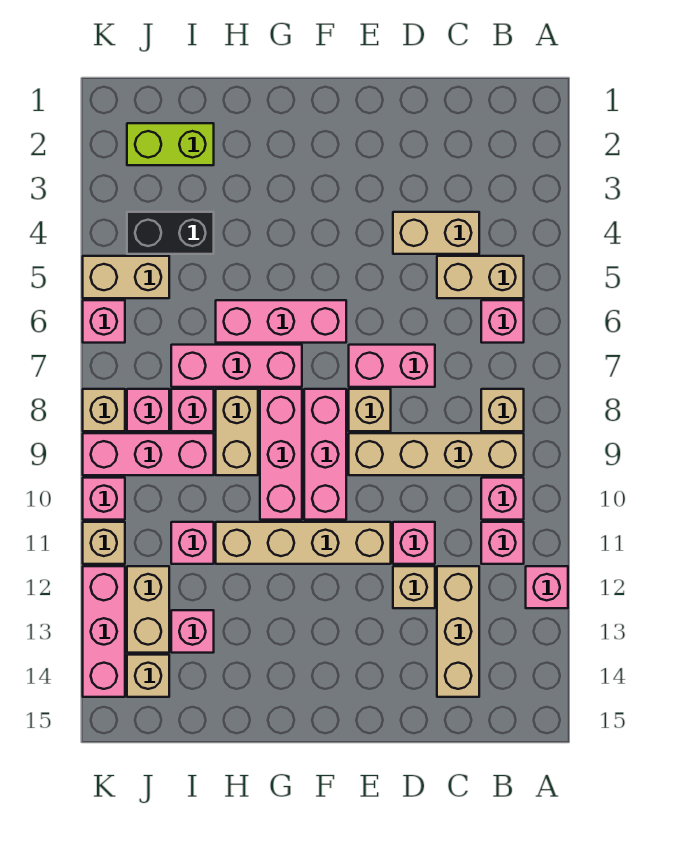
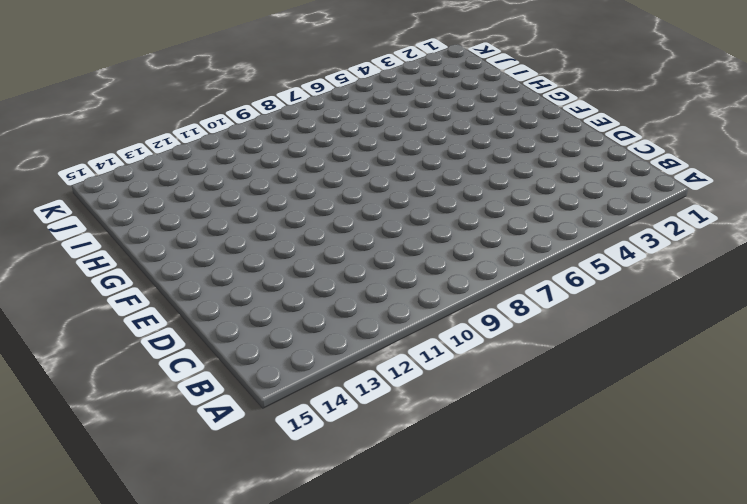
none -> pink 1x1 brick [526,566,568,608]
none -> tan 1x2 brick [437,256,524,298]
none -> pink 1x1 brick [481,300,524,343]
none -> tan 1x1 brick [481,389,524,431]

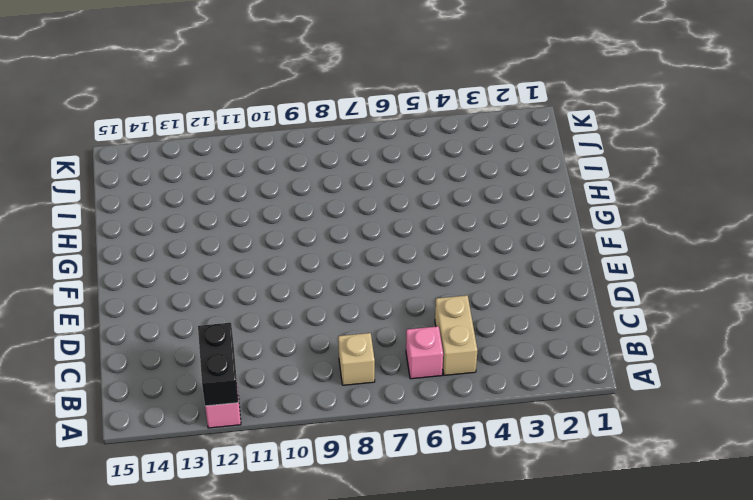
black 1x2 brick [198,323,239,406] -> black 1x2 brick moved to [127,212,214,254]
none -> tan 1x4 brick [349,433,524,475]
none -> pink 1x1 brick [481,478,524,520]
none -> pink 1x1 brick [481,522,524,564]
none -> tan 1x2 brick [393,212,479,254]

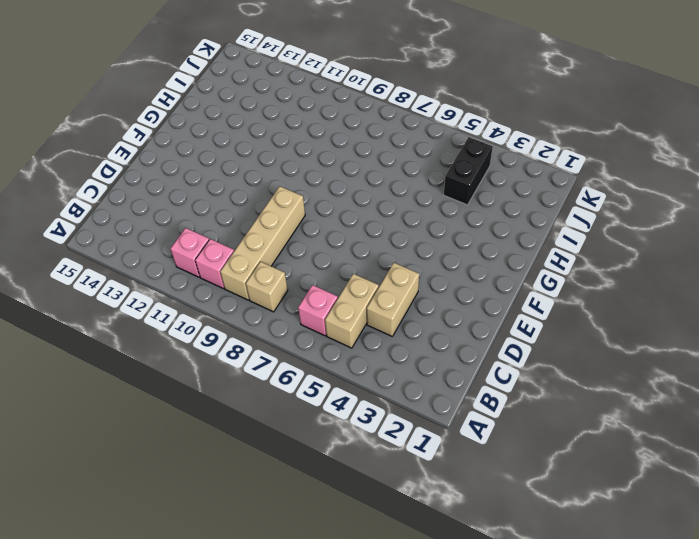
none -> pink 1x1 brick [526,566,568,608]
none -> tan 1x3 brick [437,566,479,697]
none -> pink 1x2 brick [349,345,435,387]
none -> pink 1x1 brick [393,522,435,564]

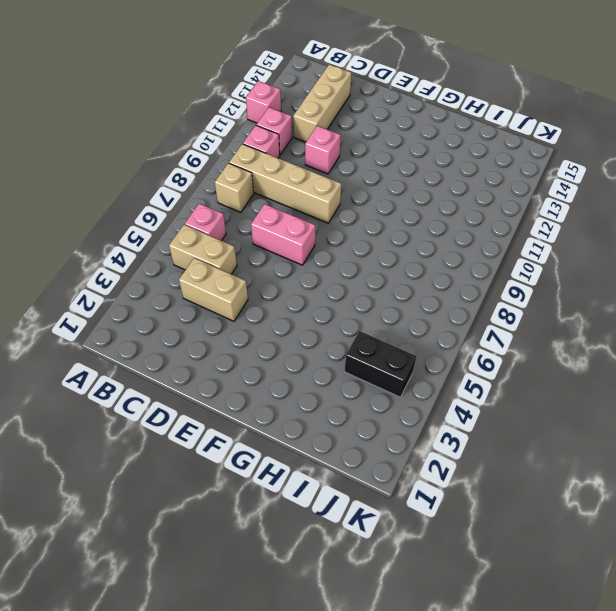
none -> tan 1x1 brick [393,566,435,608]
none -> tan 1x1 brick [349,389,391,431]
none -> tan 1x4 brick [216,522,391,564]
none -> pink 1x3 brick [216,300,346,343]

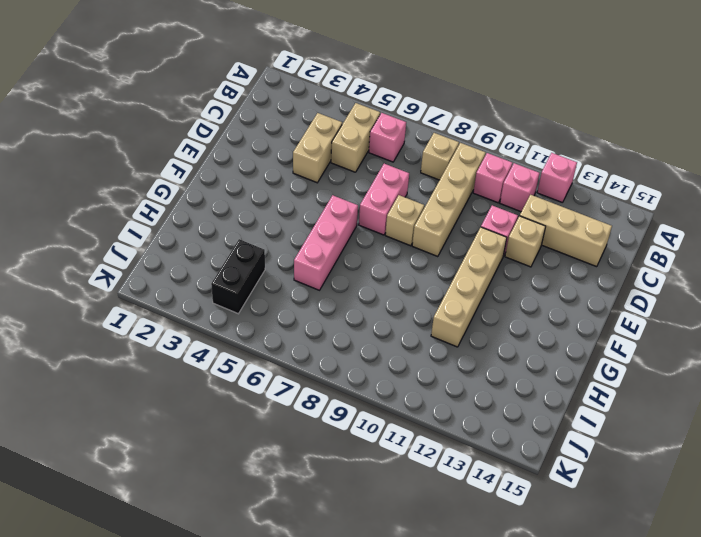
none -> pink 1x3 brick [304,389,346,520]
none -> pink 1x3 brick [171,345,302,387]
none -> pink 1x3 brick [260,389,302,520]
none -> tan 1x2 brick [216,389,258,475]

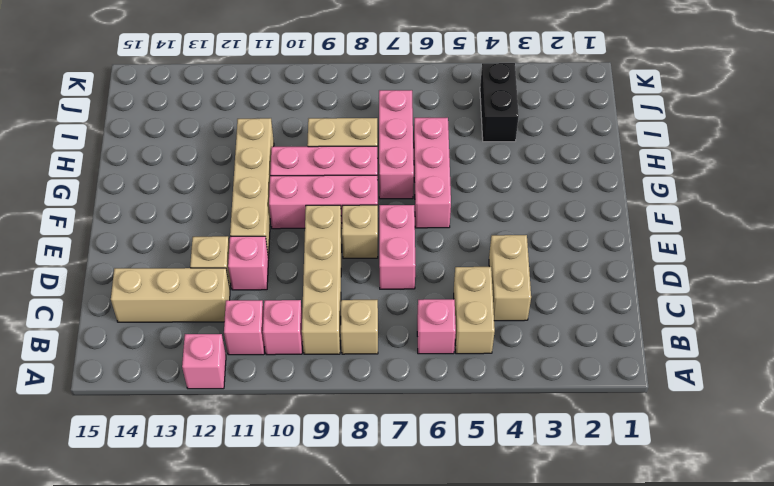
none -> lime 1x2 brick [127,123,214,165]
none -> pink 1x1 brick [171,389,214,431]
none -> pink 1x3 brick [83,433,214,475]
none -> pink 1x1 brick [171,522,214,564]

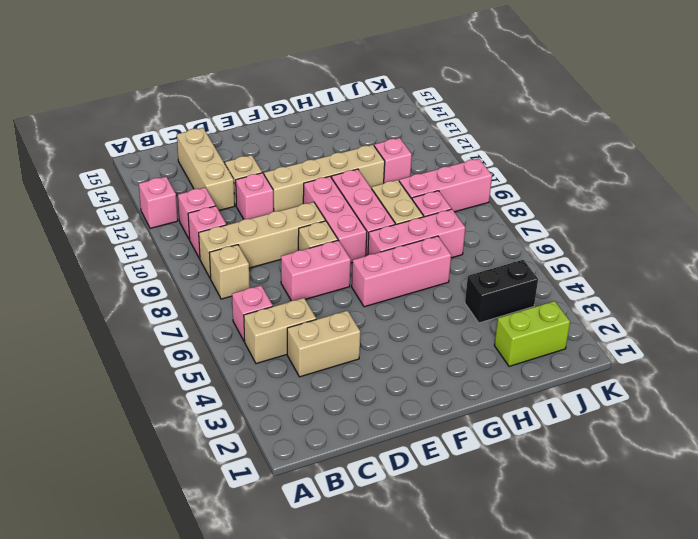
none -> pink 1x1 brick [171,610,214,653]
none -> tan 1x2 brick [83,256,169,298]
none -> pink 1x1 brick [127,389,169,431]
none -> tan 1x2 brick [127,566,169,653]

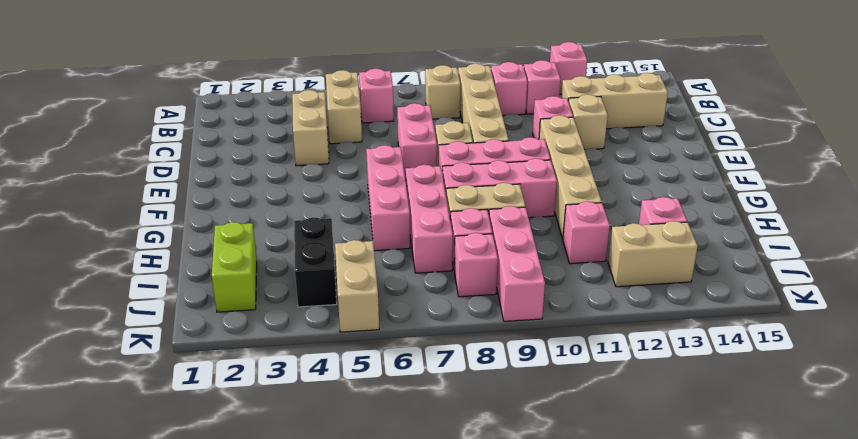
none -> tan 1x1 brick [127,655,169,697]
none -> pink 1x1 brick [83,300,125,343]
none -> tan 1x1 brick [83,389,125,431]
none -> pink 1x1 brick [83,478,125,520]

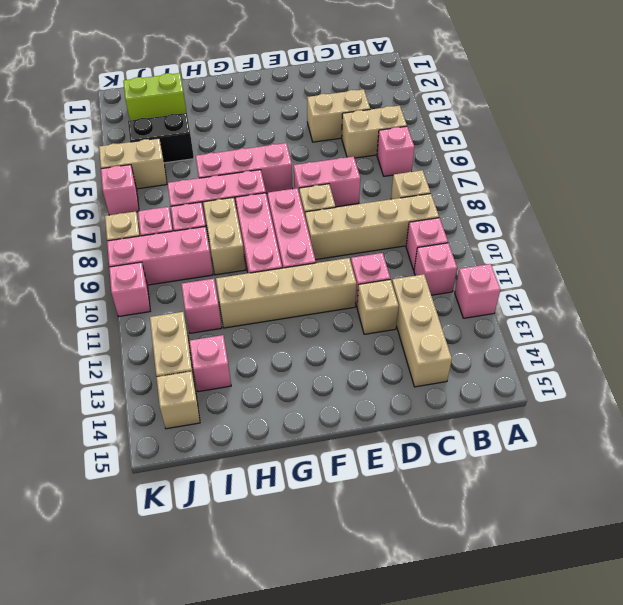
none -> tan 1x1 brick [83,522,125,564]
none -> pink 1x3 brick [83,566,125,697]

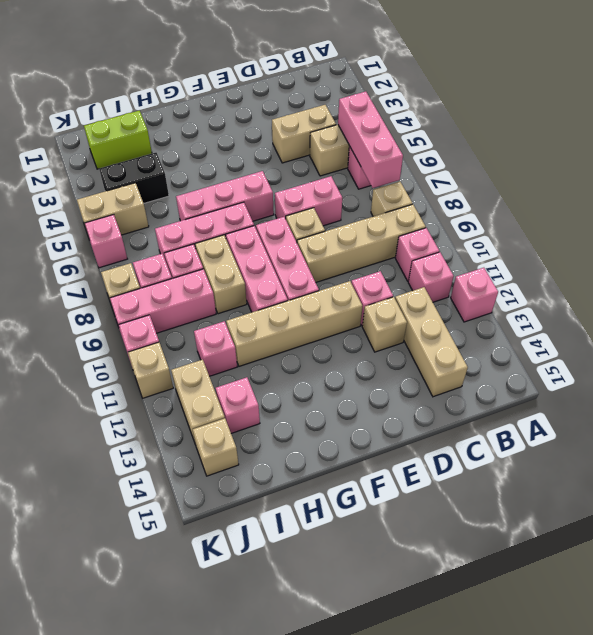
pink 1x3 brick [338,92,403,188] -> pink 1x3 brick moved to [83,566,125,697]

